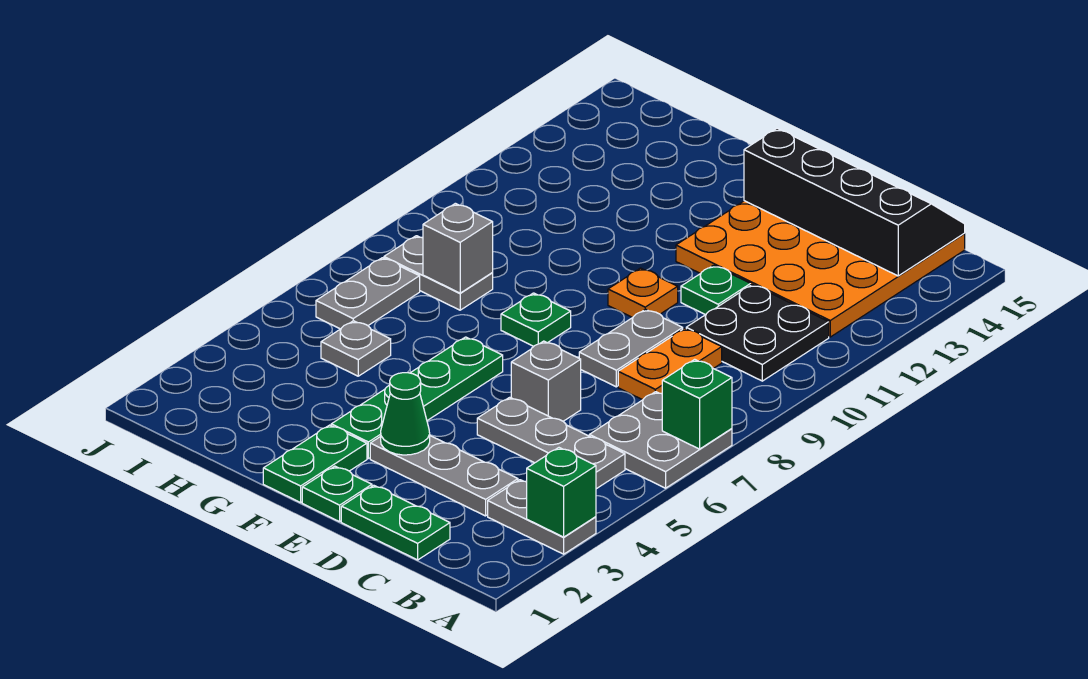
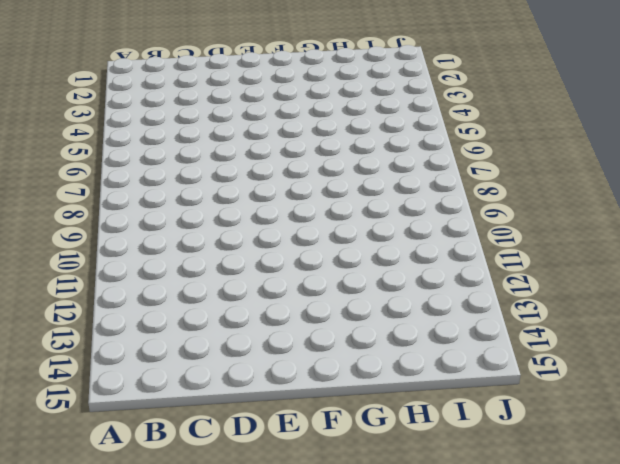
none -> grey 1x2 plate [488,480,596,554]
none -> grey 2x2 plate [589,392,732,488]
none -> grey 1x3 plate [477,397,625,489]

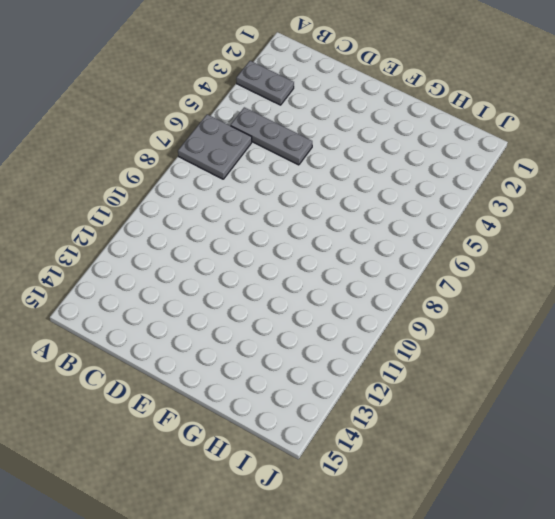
none -> black 2x2 plate [686,285,829,381]
none -> orange 4x4 plate [676,201,965,337]
none -> green 1x2 plate [341,485,450,560]

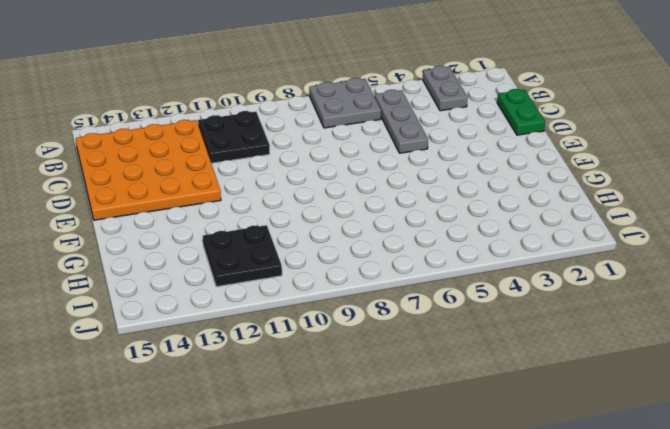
black 2x2 plate [203,225,282,287] -> none
none -> grey 1x3 plate [370,436,518,516]
none -> orange 1x2 plate [618,328,722,400]
none -> grey 1x1 brick [511,341,581,421]

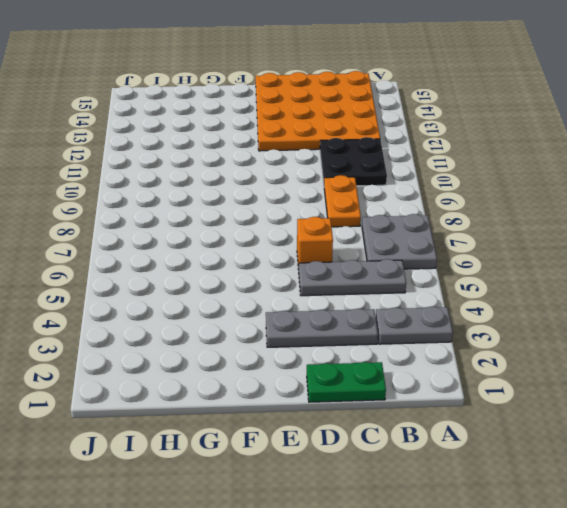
orange 1x1 brick [297,217,333,270] -> grey 1x1 brick [511,341,581,421]
none -> grey 1x2 plate [579,309,683,387]
none -> green 1x1 plate [681,265,751,315]
none -> green 1x1 plate [302,466,372,522]

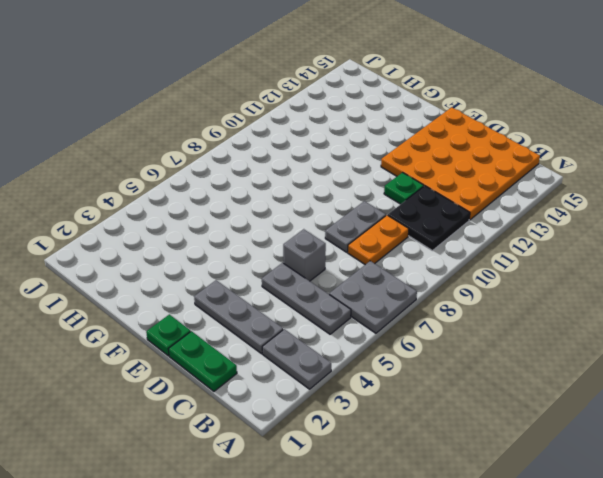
none -> orange 1x1 plate [608,268,678,318]
none -> green 1x2 plate [263,425,367,503]
none -> green 1x4 plate [331,337,503,458]

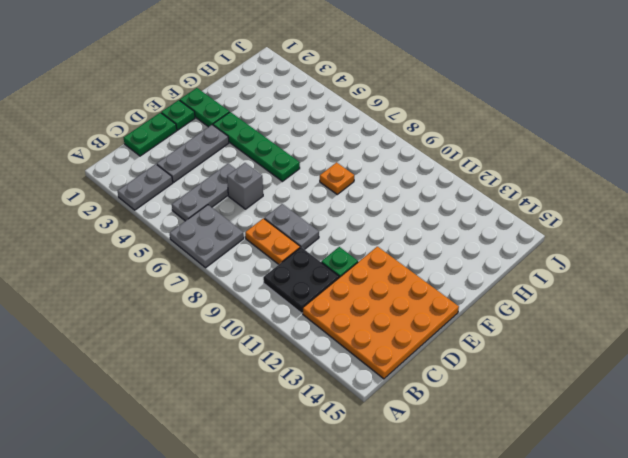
orange 1x1 plate [320,162,354,194] -> orange 1x1 plate moved to [608,268,678,318]
none -> green 1x1 plate [501,293,571,346]
none -> grey 1x1 plate [321,321,391,376]
none -> grey 1x2 plate [384,236,493,310]

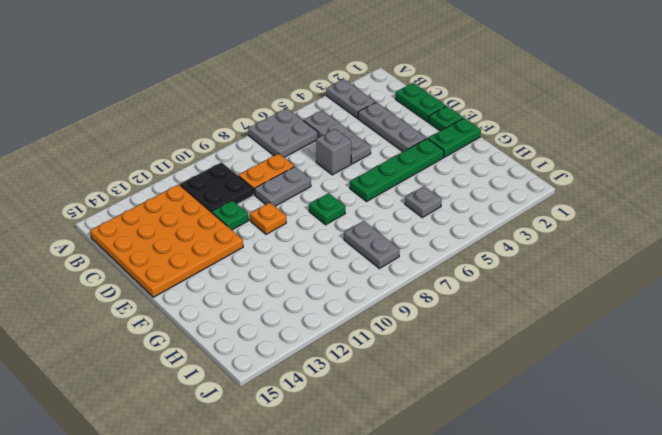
none -> grey 1x2 plate [316,258,420,329]
none -> green 1x1 brick [526,448,596,537]
none -> green 1x1 brick [662,359,732,449]

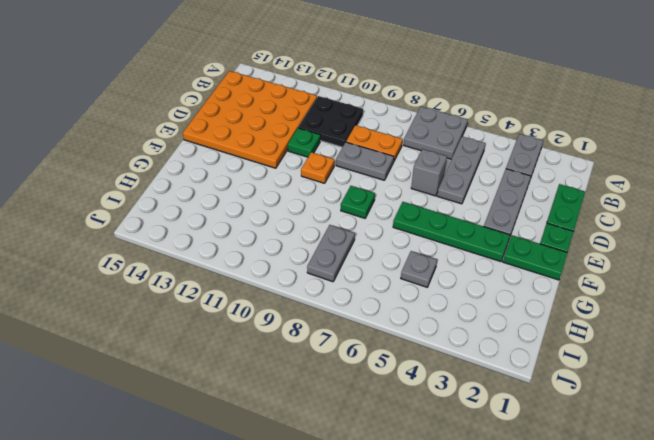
none -> grey 1x2 plate [316,258,420,329]
none -> green 1x1 brick [526,448,596,537]
none -> green 1x1 brick [662,359,732,449]

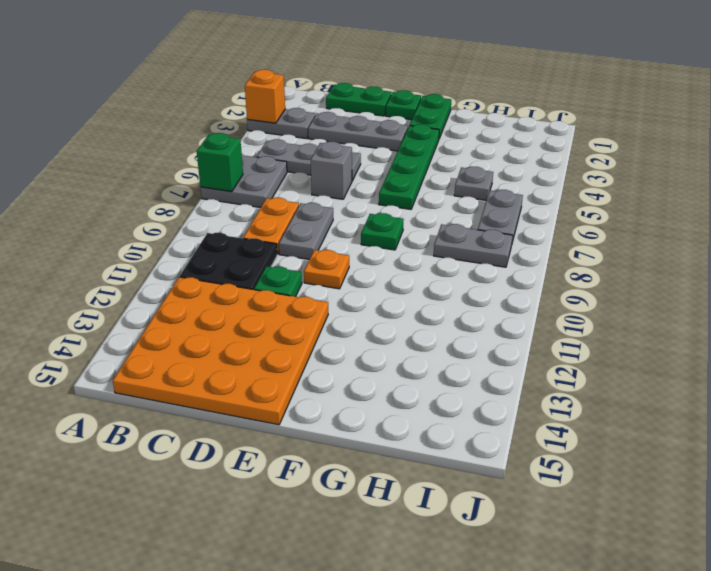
orange 1x1 brick [245,70,285,123] -> green 1x1 brick [526,448,596,537]
none -> black 2x4 slope [744,128,965,276]
none -> green 1x1 cone [381,373,430,455]
none -> grey 1x1 brick [423,203,493,293]

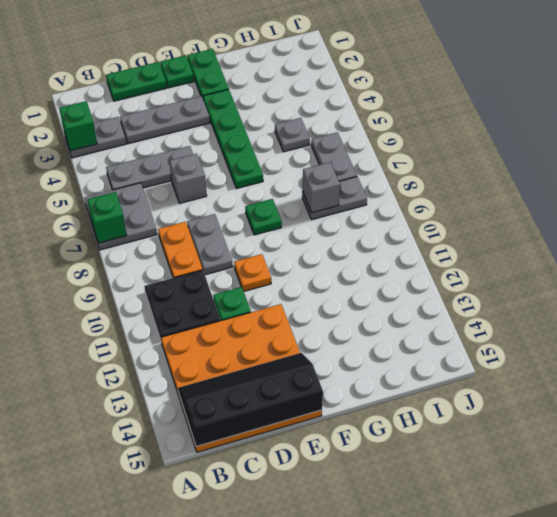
black 2x4 slope [178,353,323,447] -> black 2x4 slope turned to [744,128,965,276]
none -> green 1x1 cone [381,373,430,455]

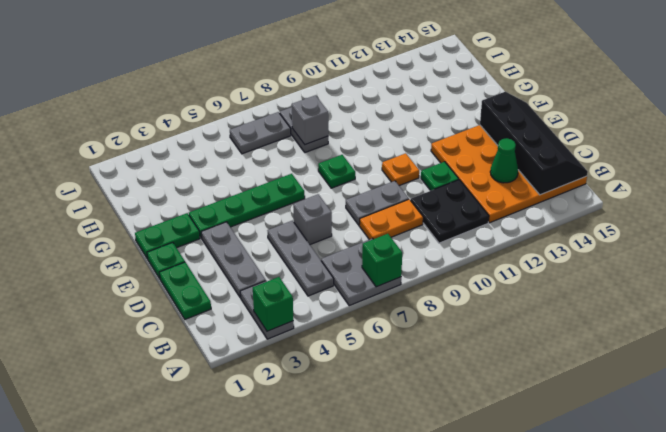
green 1x1 cone [490,138,518,183] -> green 1x1 cone moved to [381,373,430,455]
none -> grey 1x1 plate [321,321,391,376]

